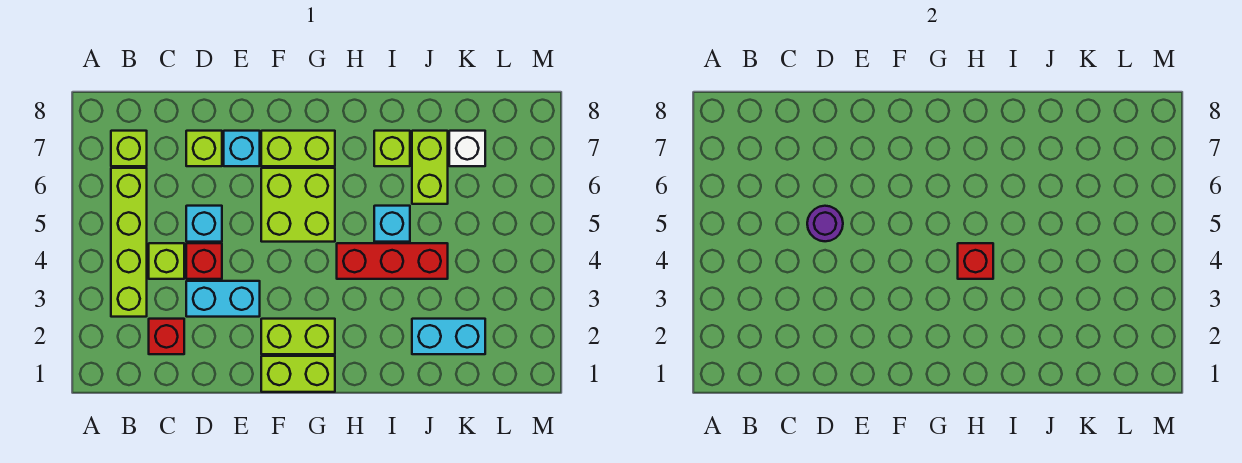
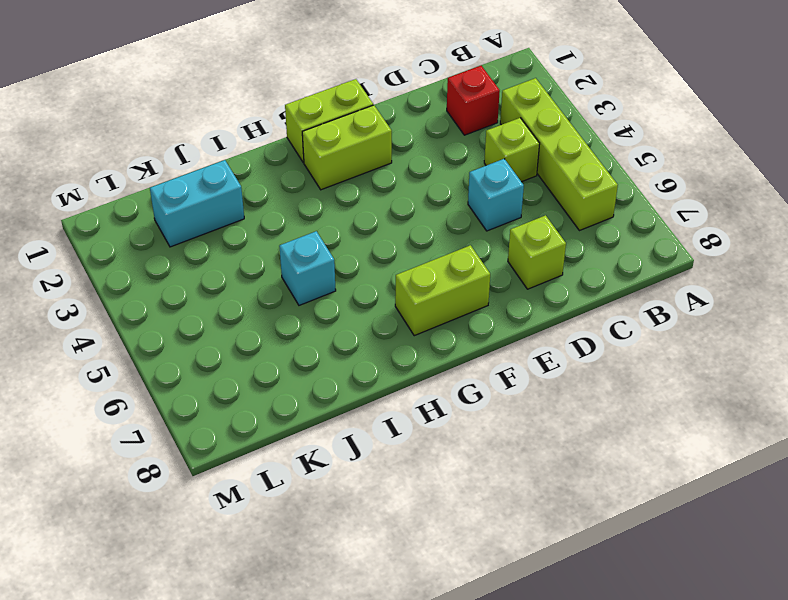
none -> lime 1x1 brick [111,131,147,166]
none -> cyan 1x2 brick [186,281,260,317]
none -> red 1x1 brick [186,243,222,279]

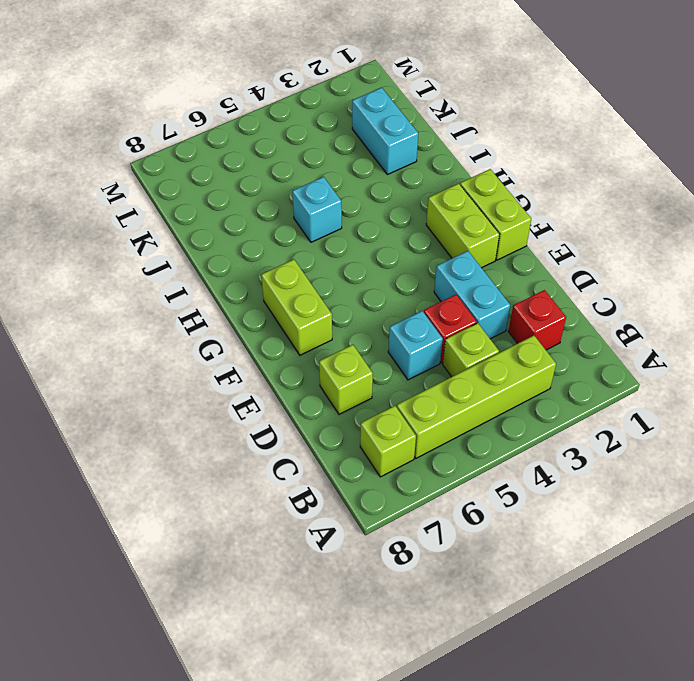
none -> cyan 1x1 brick [224,131,260,166]
none -> lime 2x2 brick [261,168,335,242]
none -> red 1x3 brick [337,243,448,279]

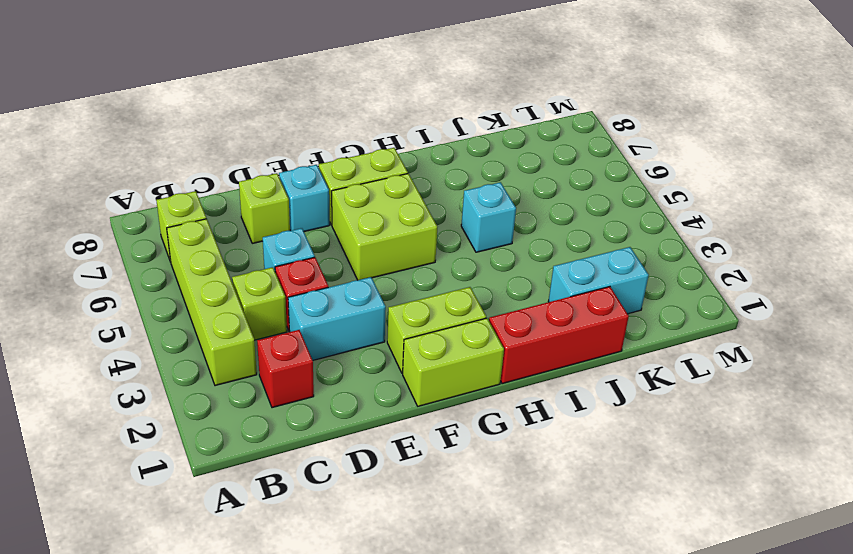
red 1x3 brick [489,287,629,384] -> red 1x3 brick moved to [337,243,448,279]
none -> lime 1x1 brick [374,131,410,166]
none -> lime 1x2 brick [412,131,448,204]
none -> white 1x1 brick [449,131,485,166]

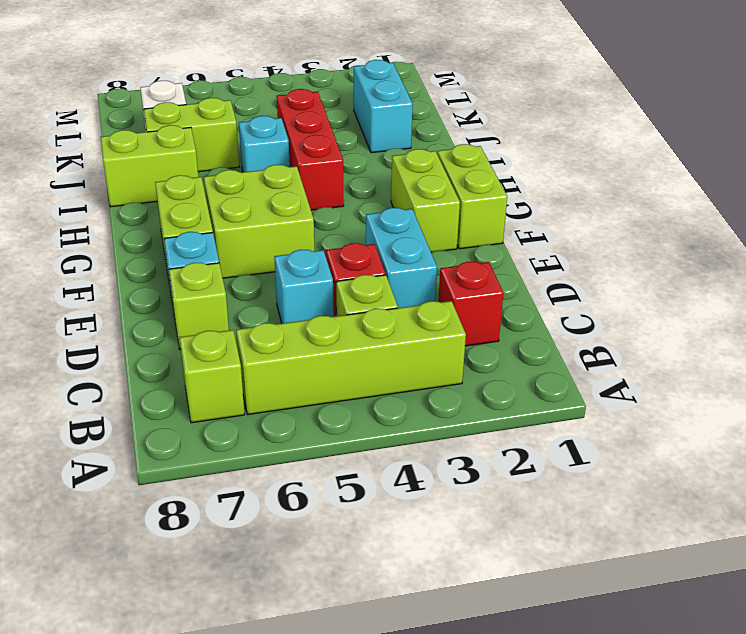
lime 1x2 brick [101,125,198,207] -> lime 1x1 brick [374,131,410,166]
none -> purple 1x1 round brick [807,206,843,241]
none -> red 1x1 brick [958,243,993,279]

